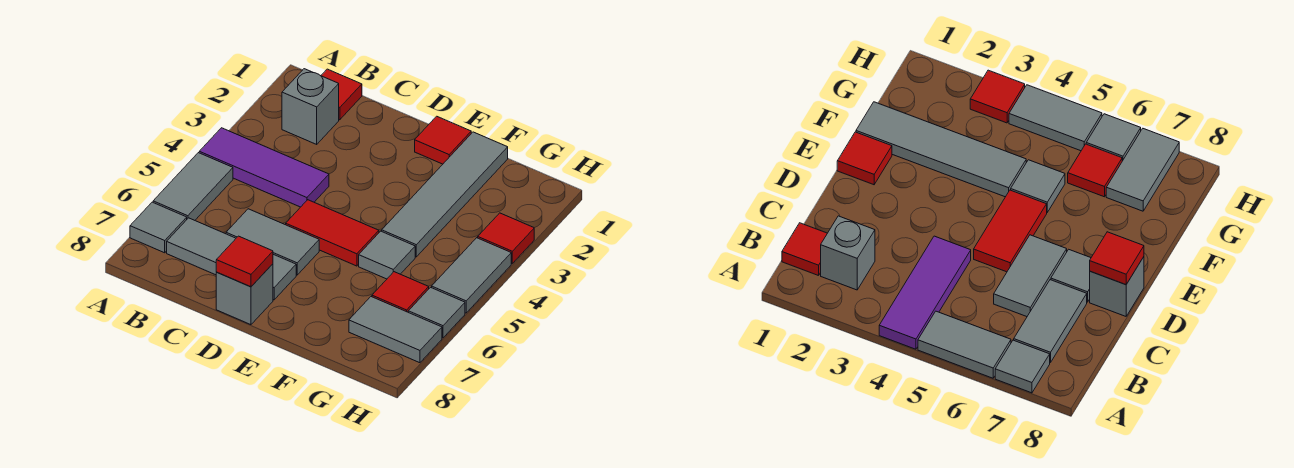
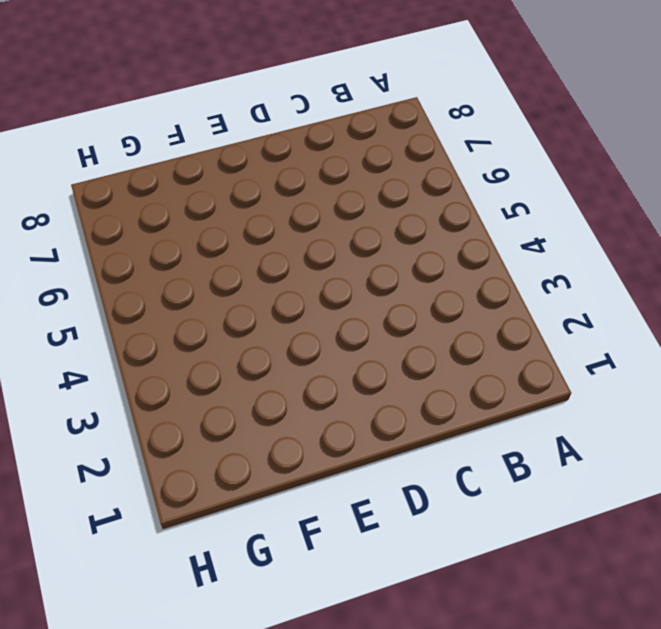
none -> purple 1x3 tile [199,128,329,207]
none -> grey 1x2 tile [153,153,233,220]
none -> grey 1x1 tile [130,202,187,253]

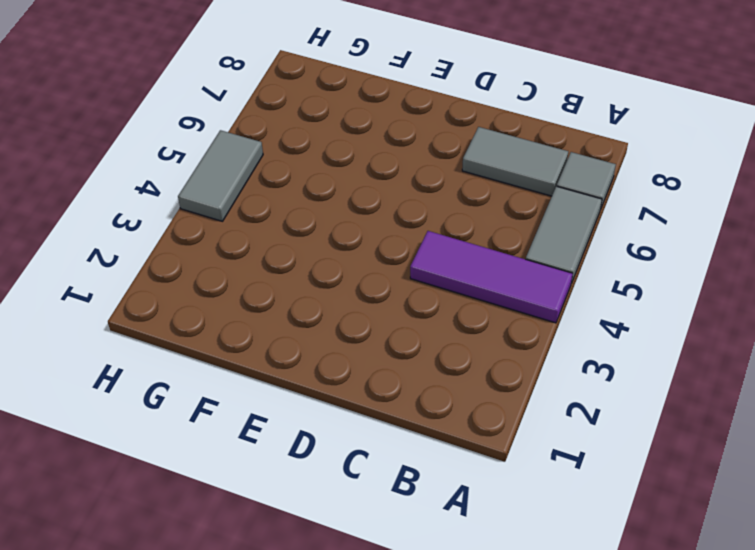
none -> red 1x1 tile [321,69,362,120]
none -> grey 1x1 brick [282,69,339,144]
none -> grey 1x2 tile [226,209,319,275]

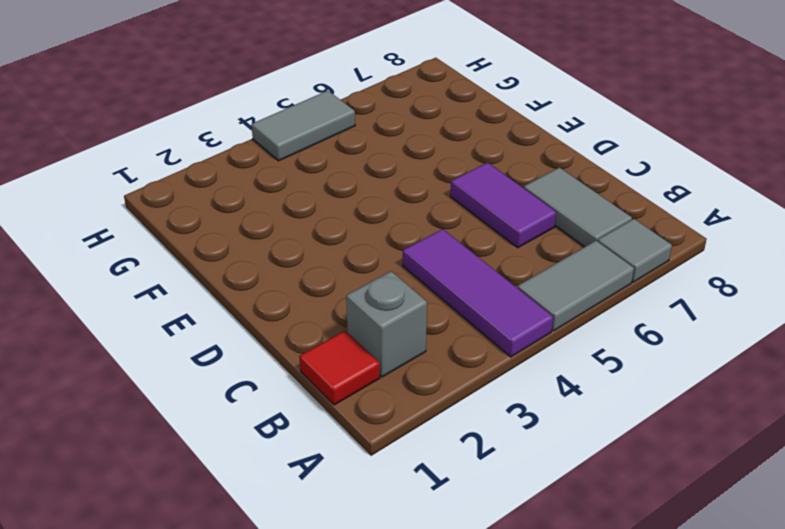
purple 1x2 tile [450,162,556,248] -> grey 1x2 tile [226,209,319,275]
none -> red 1x2 tile [286,200,379,266]
none -> grey 1x1 tile [273,254,296,300]
none -> grey 1x1 brick [216,264,273,325]

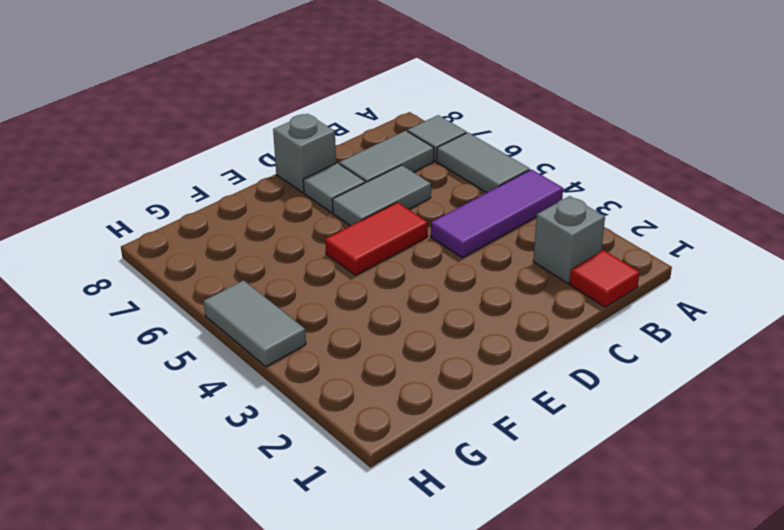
none -> red 1x1 tile [415,116,471,164]
none -> grey 1x4 tile [382,132,508,257]
none -> grey 1x1 tile [359,231,415,279]

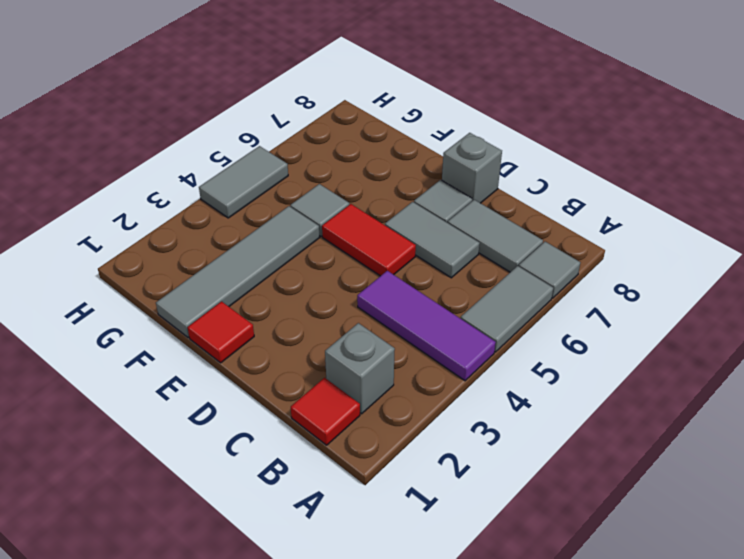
none -> red 1x1 tile [372,272,429,312]
none -> grey 1x2 tile [349,297,442,363]
none -> red 1x1 tile [478,213,534,263]

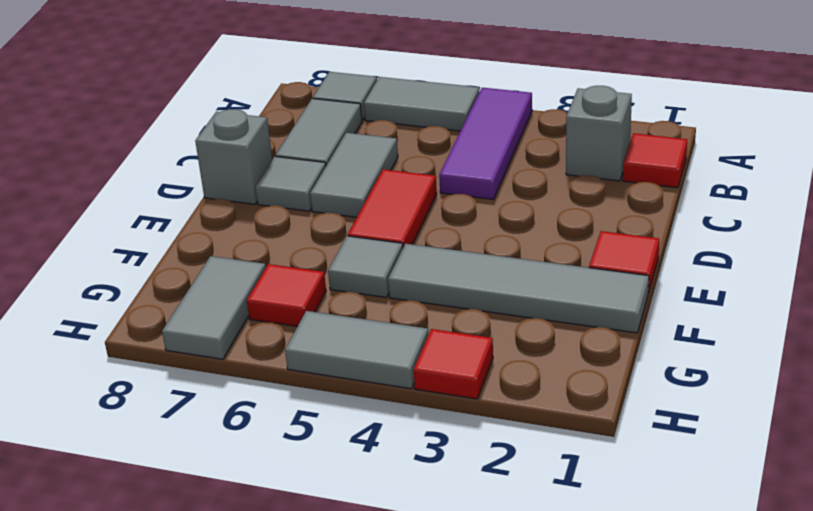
none -> grey 1x1 tile [408,287,465,338]
none -> red 1x1 tile [216,236,273,287]

